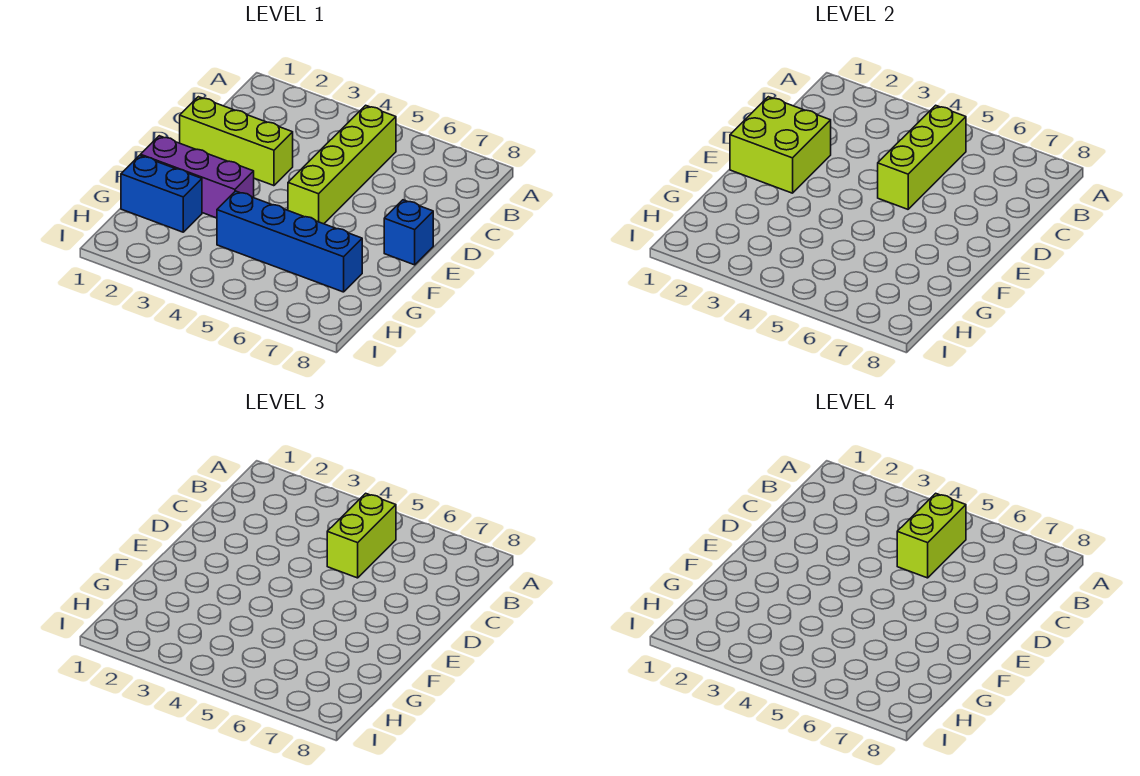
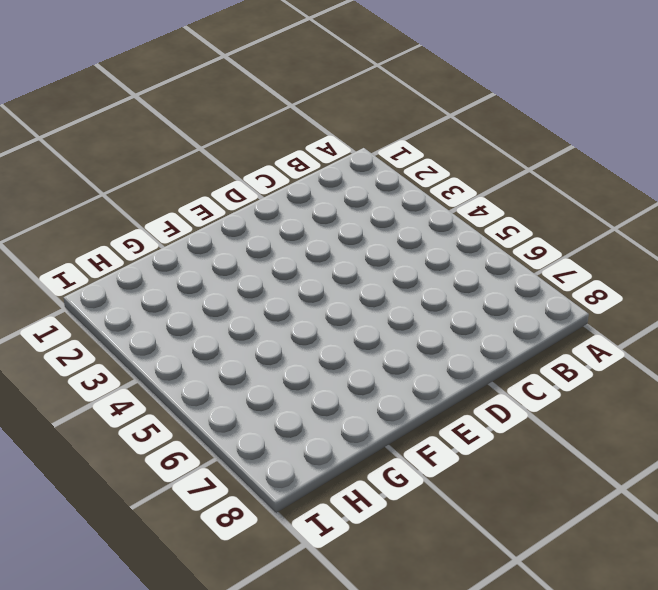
none -> lime 1x4 brick [288,105,396,224]
none -> lime 1x3 brick [180,97,293,186]

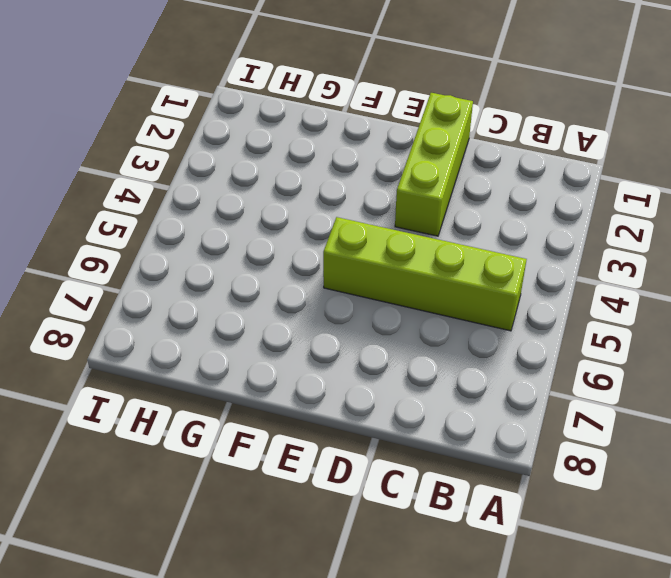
none -> blue 1x1 brick [384,200,433,265]
none -> purple 1x3 brick [140,136,254,218]

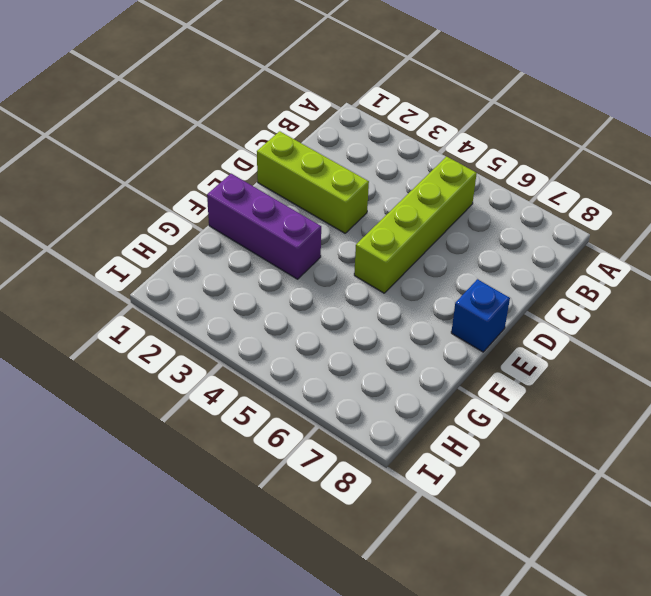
none -> blue 1x2 brick [121,155,202,232]
none -> blue 1x4 brick [217,191,362,292]

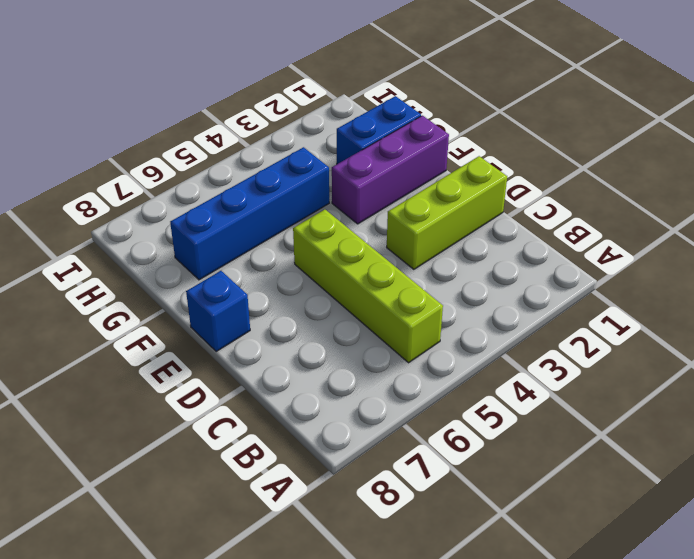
none -> lime 1x3 brick [878,105,966,209]
none -> lime 2x2 brick [730,97,831,193]

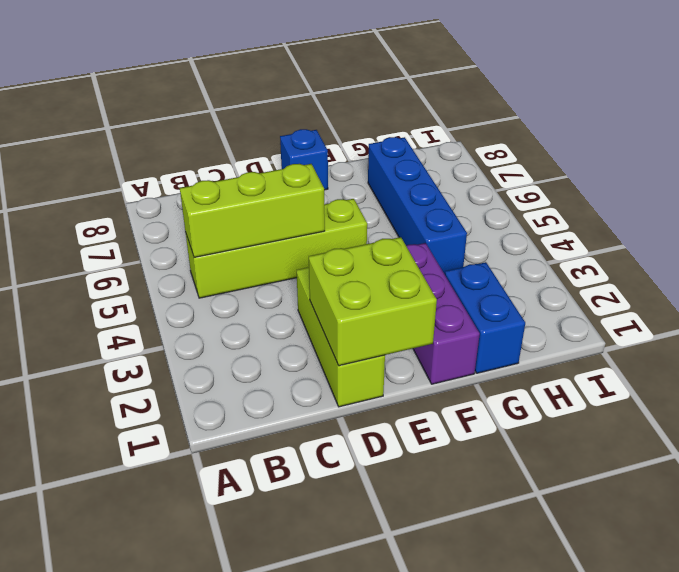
none -> lime 1x2 brick [327,493,396,578]
none -> lime 1x2 brick [897,493,966,578]

